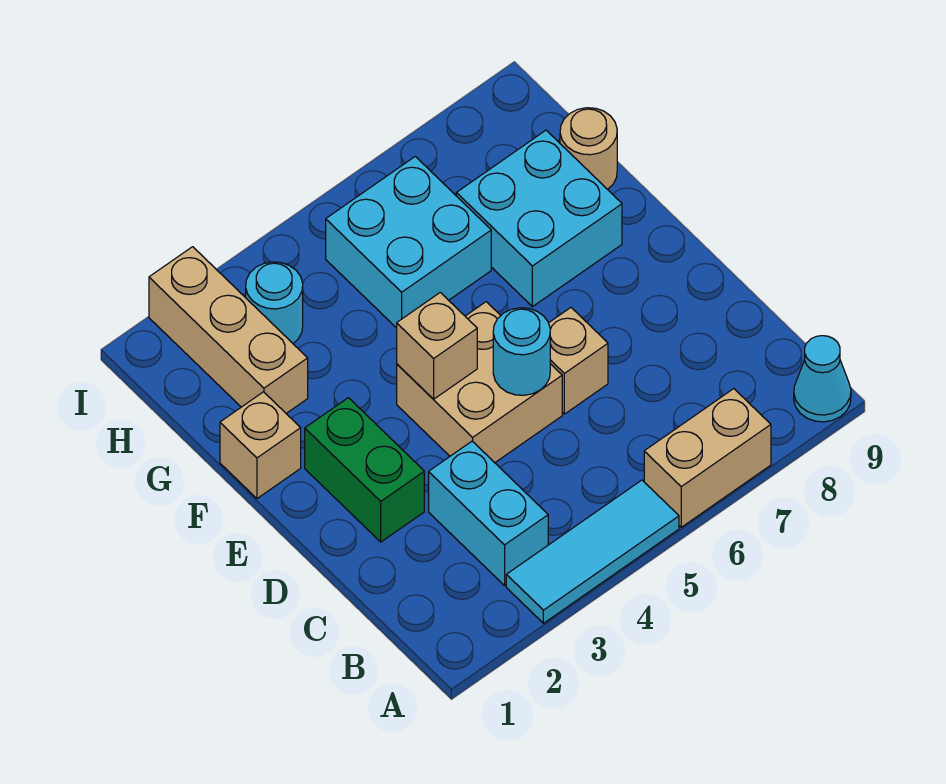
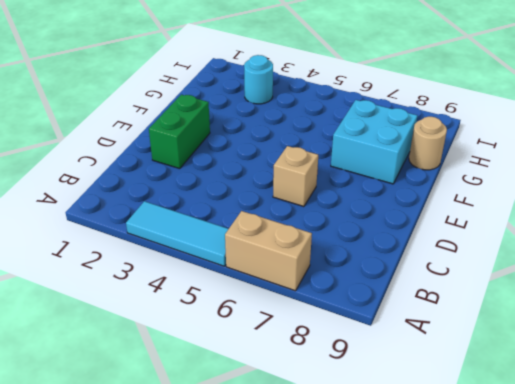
none -> cyan 1x1 cone [794,336,851,422]
none -> cyan 1x2 brick [429,441,548,585]
none -> tan 2x2 brick [397,302,562,463]

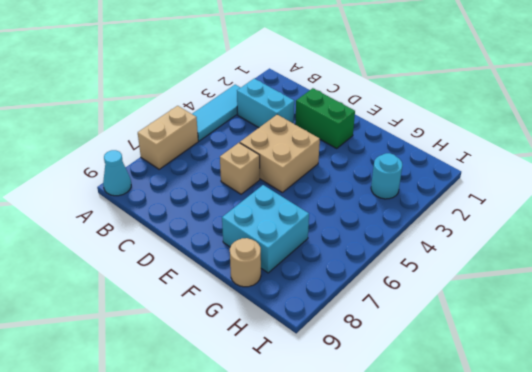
none -> tan 1x1 brick [220,392,301,498]
none -> tan 1x3 brick [149,247,308,413]
none -> cyan 2x2 brick [326,156,491,328]

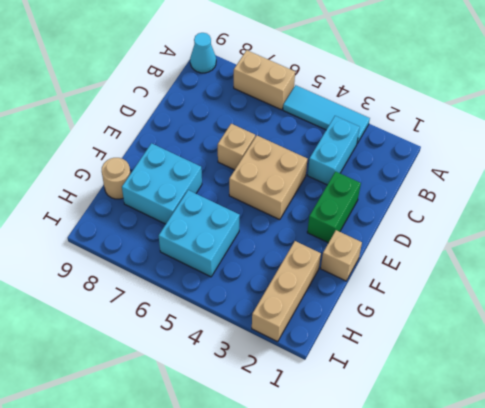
none -> cyan 1x1 round brick [246,262,303,343]
none -> cyan 1x1 round brick [493,308,550,395]
none -> tan 1x1 brick [397,293,477,399]

